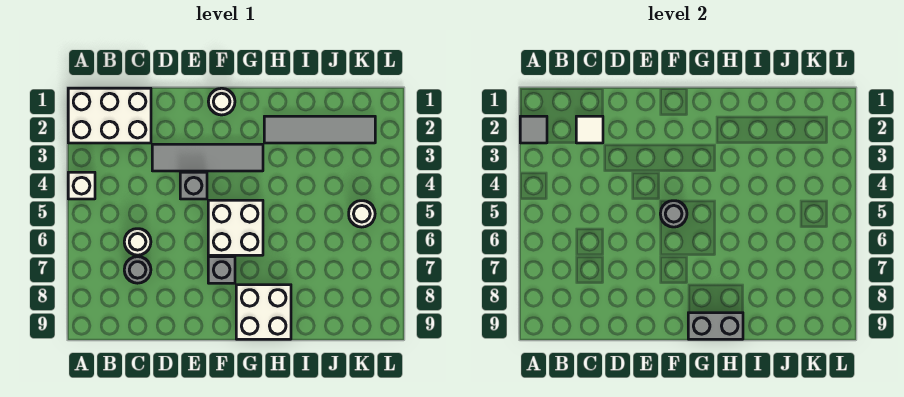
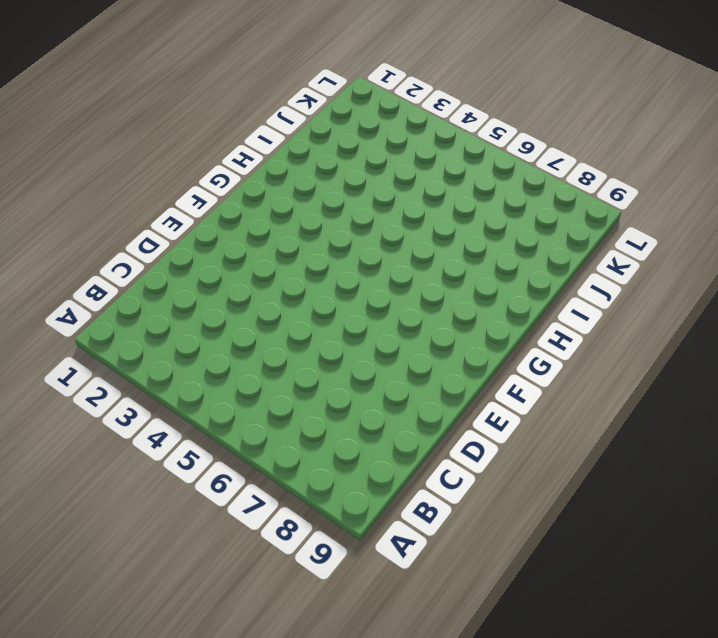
none -> white 2x3 brick [68,88,151,143]
none -> white 1x1 brick [68,172,95,199]
none -> white 1x1 round brick [124,229,151,255]

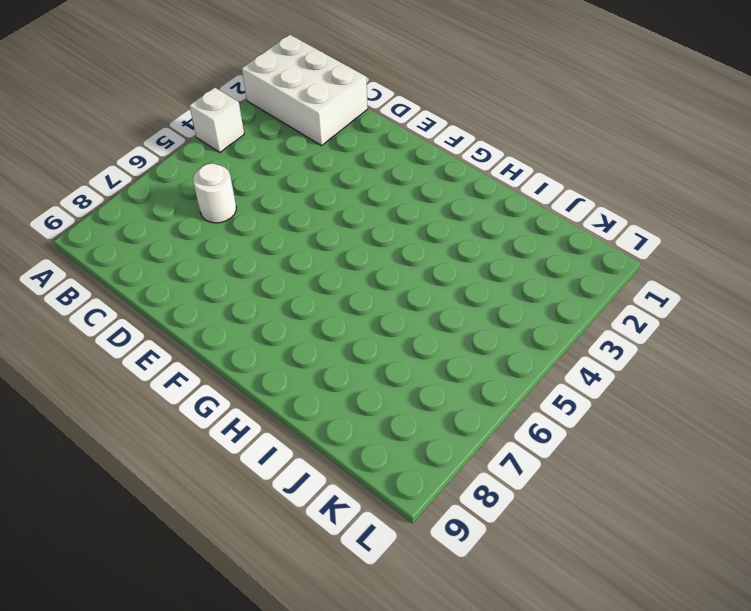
none -> grey 1x1 round brick [124,257,151,283]
none -> grey 1x4 tile [152,144,263,171]
none -> grey 1x1 brick [180,172,207,199]

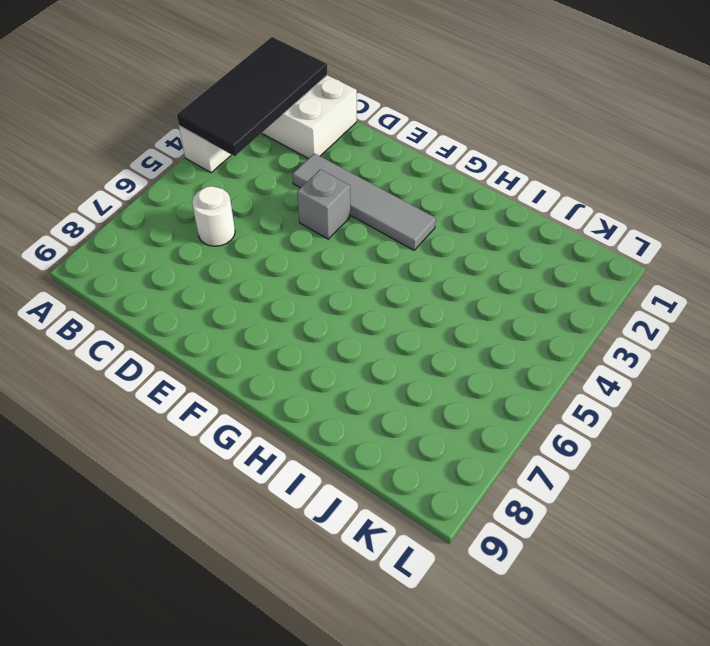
black 2x4 tile [177,37,327,156] -> grey 1x1 tile [520,116,547,143]
none -> grey 1x1 round brick [124,257,151,283]
none -> white 1x1 round brick [208,88,235,115]
none -> white 2x2 brick [208,200,263,255]

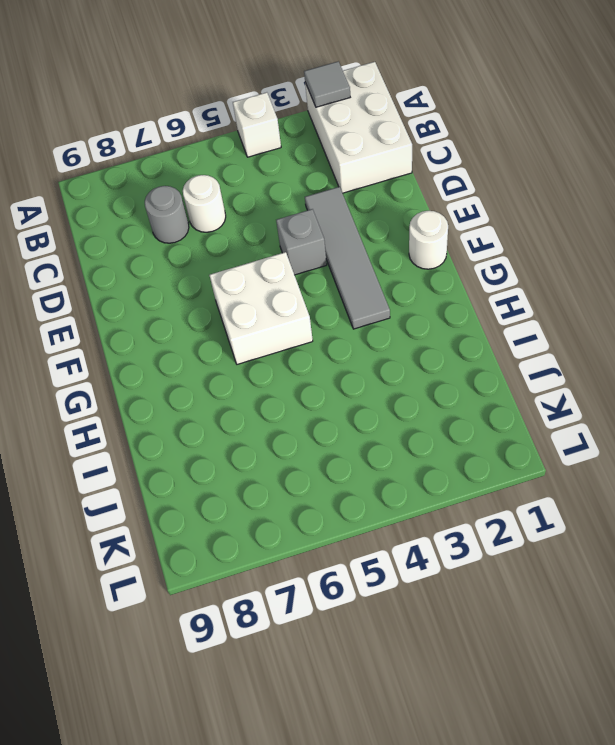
none -> grey 1x1 brick [208,257,235,283]
none -> white 2x2 brick [236,285,291,339]
none -> grey 1x4 tile [264,116,375,143]

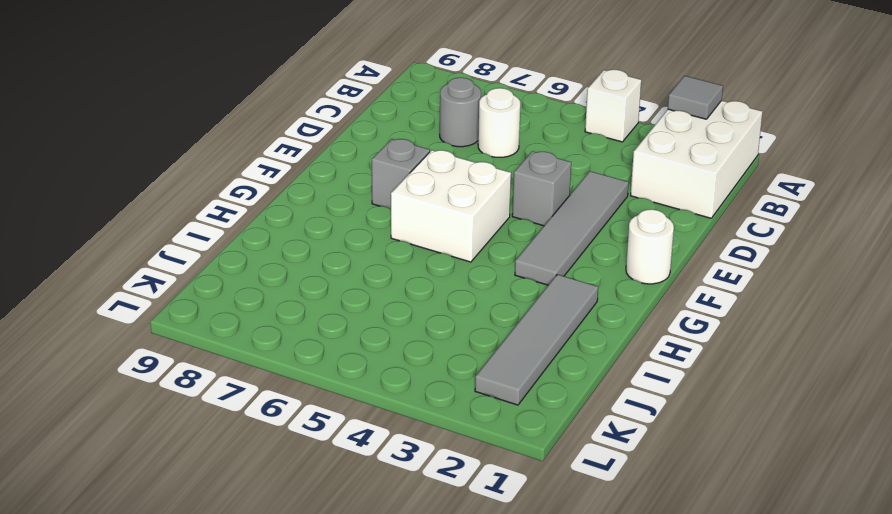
none -> white 2x2 brick [236,285,291,339]
none -> white 1x1 round brick [349,201,375,227]
none -> white 1x1 tile [576,116,603,143]

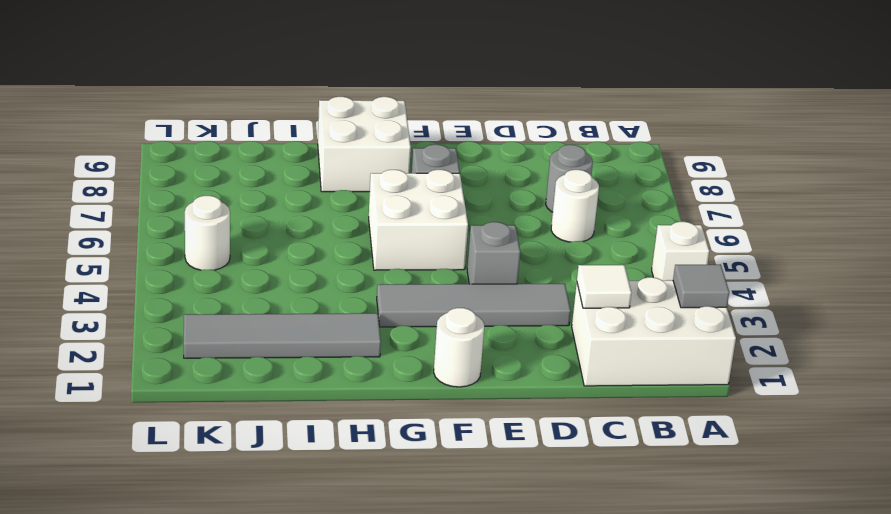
none -> grey 1x1 round brick [660,201,687,227]
none -> grey 1x2 brick [688,313,743,339]

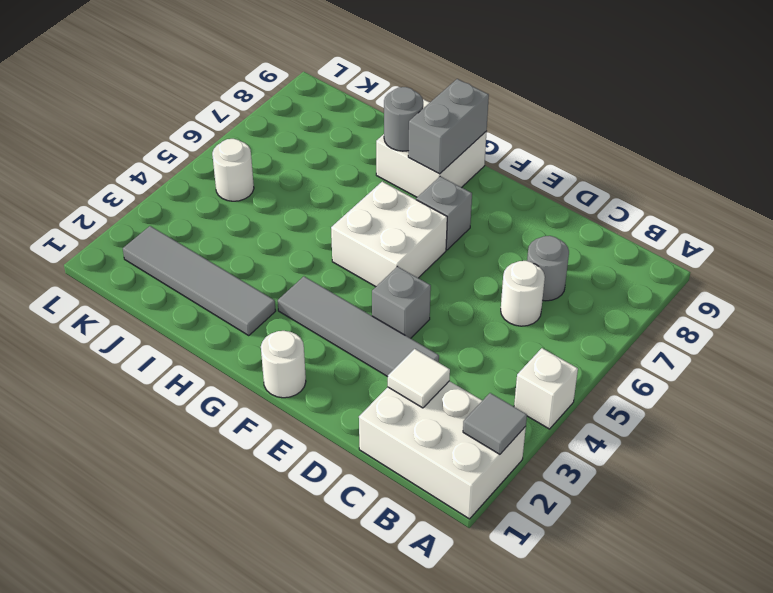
grey 1x2 brick [408,79,489,174] -> grey 1x2 brick turned to [688,313,743,339]
grey 1x1 round brick [384,87,423,151] -> grey 1x1 round brick moved to [660,201,687,227]

